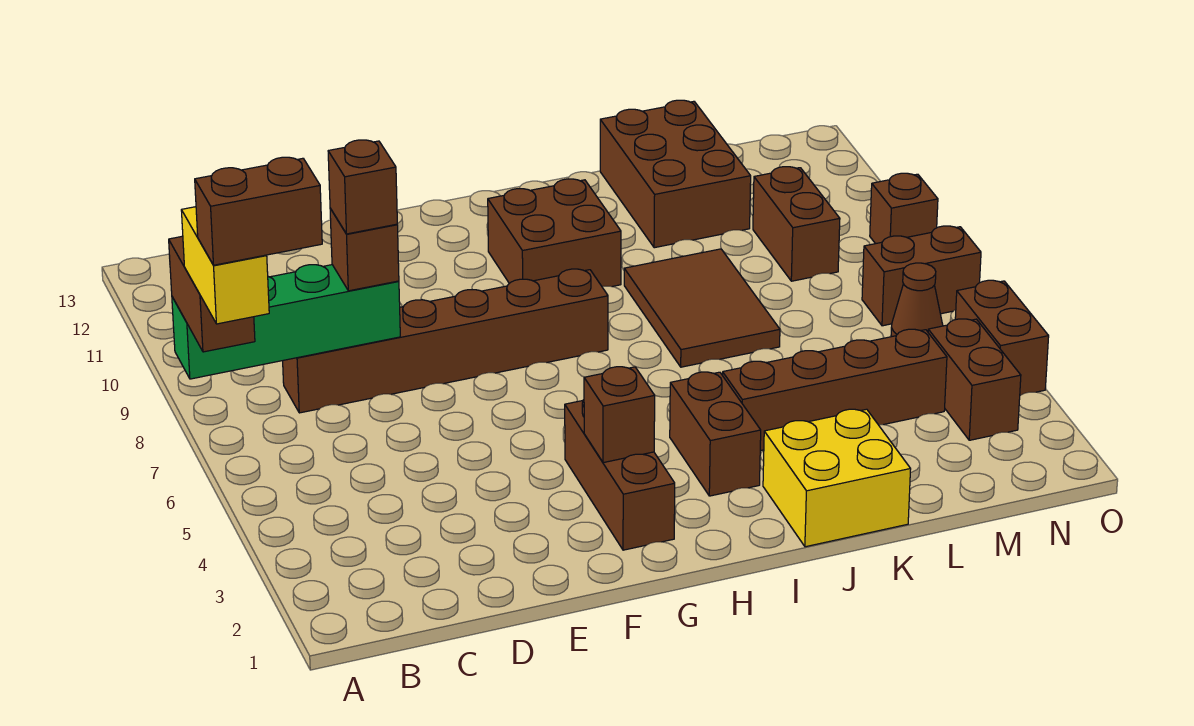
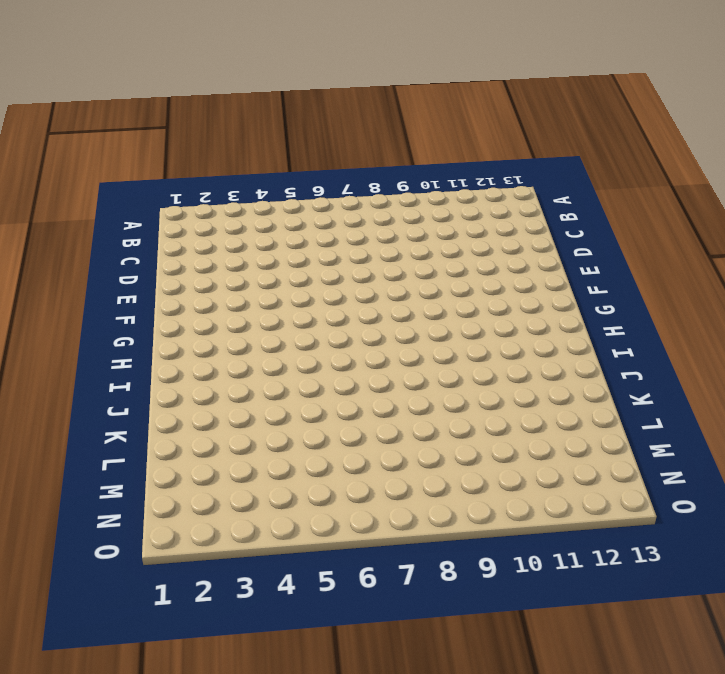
none -> brown 1x6 brick [283,269,608,413]
none -> brown 1x3 brick [565,400,675,550]
none -> brown 2x2 brick [488,179,621,287]

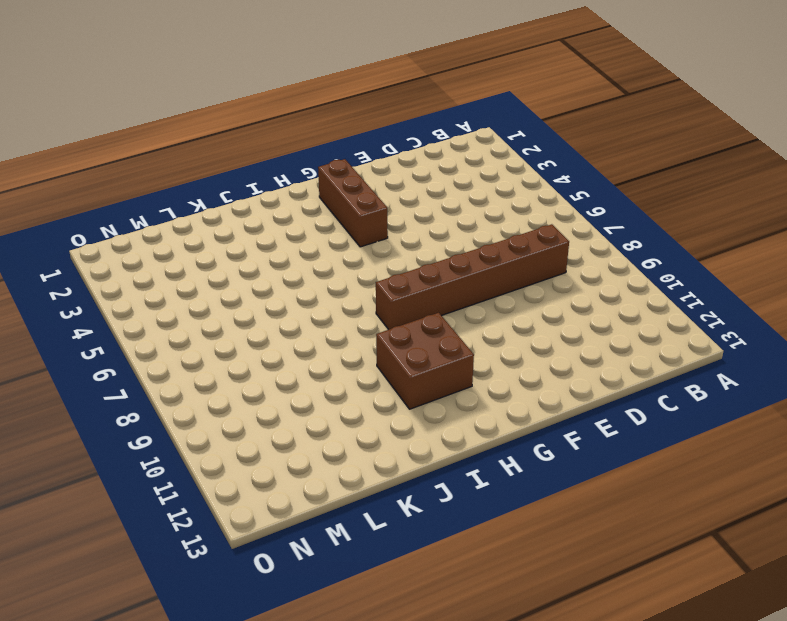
none -> brown 1x2 brick [670,372,761,496]
none -> yellow 2x2 brick [763,409,911,547]
none -> brown 1x4 brick [723,329,947,451]

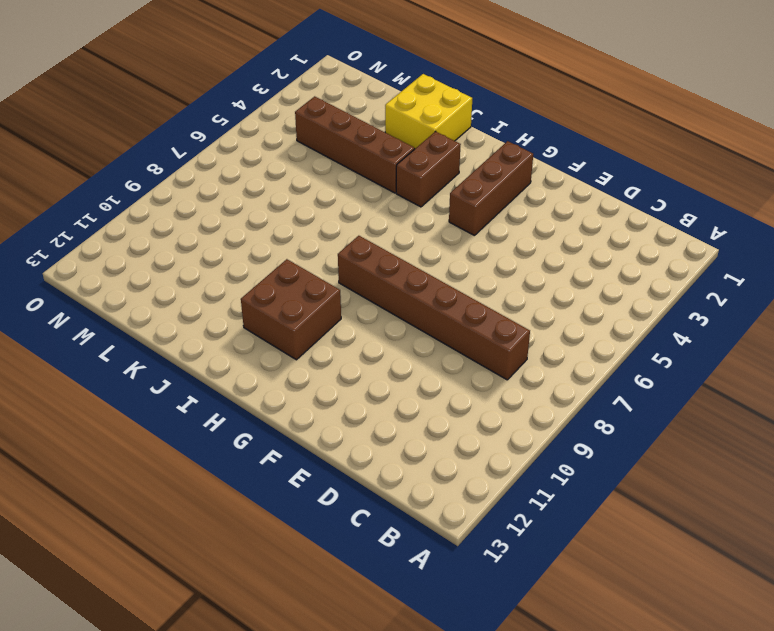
none -> brown 2x3 tile [624,249,780,367]
none -> brown 2x3 brick [600,100,751,248]
none -> brown 1x2 brick [753,167,840,281]

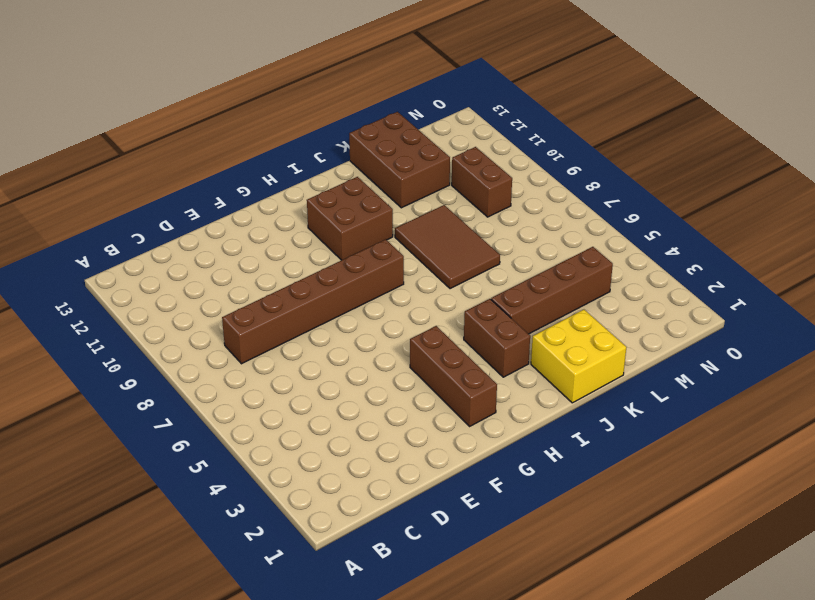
none -> brown 1x2 brick [928,319,1021,440]
none -> brown 1x1 cone [891,263,943,337]
none -> brown 1x2 brick [862,226,981,326]

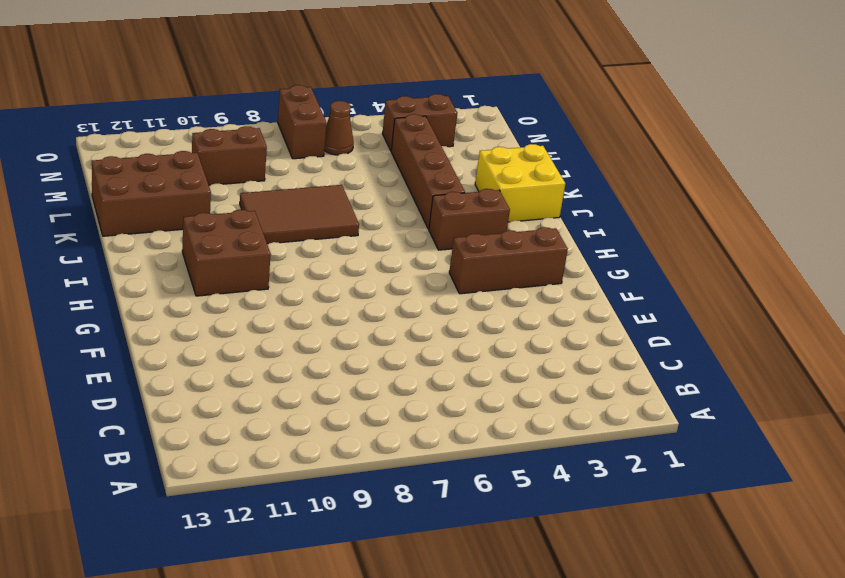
none -> brown 1x6 brick [283,269,608,413]
none -> brown 1x2 brick [955,280,1049,395]
none -> brown 1x1 brick [870,173,938,244]

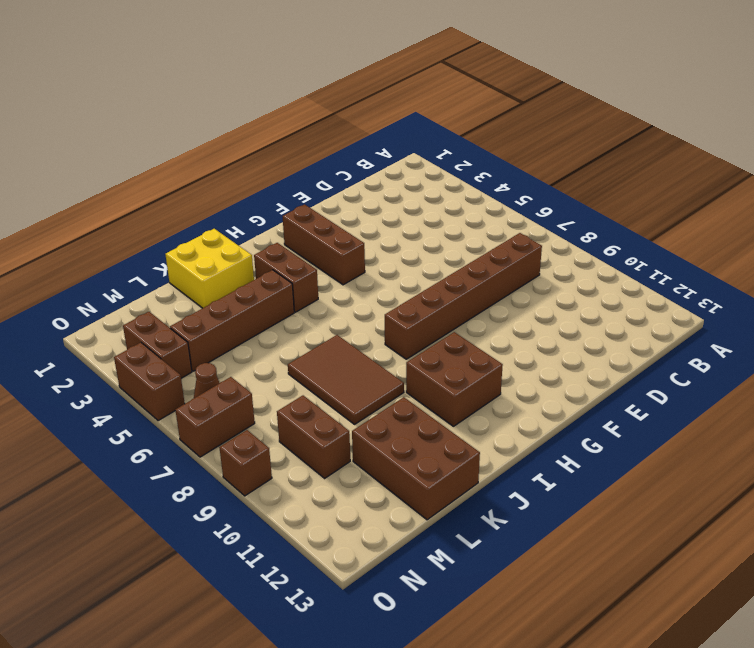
none -> green 1x4 brick [172,265,400,379]
none -> brown 1x1 brick [584,367,655,463]
none -> brown 1x2 brick [169,236,255,352]

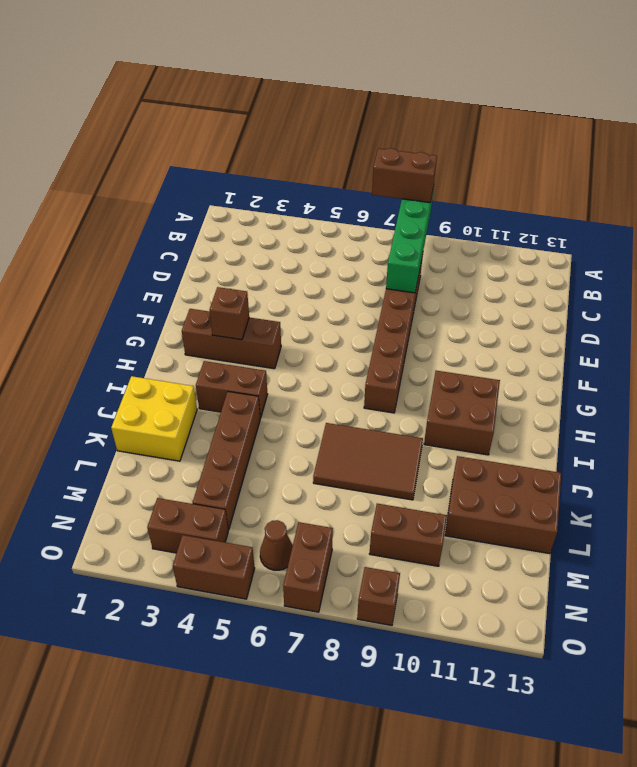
none -> brown 1x1 brick [330,208,399,291]
none -> yellow 1x2 brick [181,207,269,324]
none -> brown 1x1 brick [328,140,397,234]

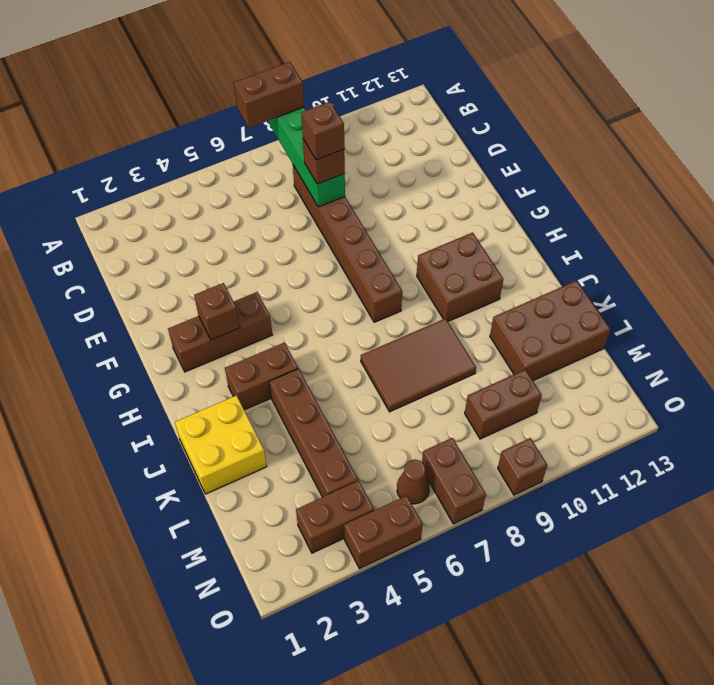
none -> yellow 1x2 brick [181,207,269,324]
none -> brown 1x2 brick [195,157,322,265]

